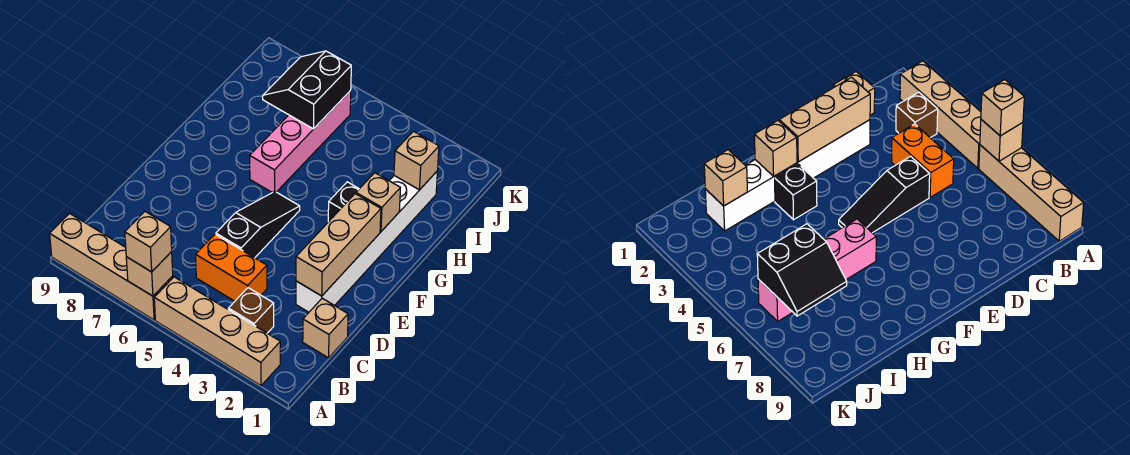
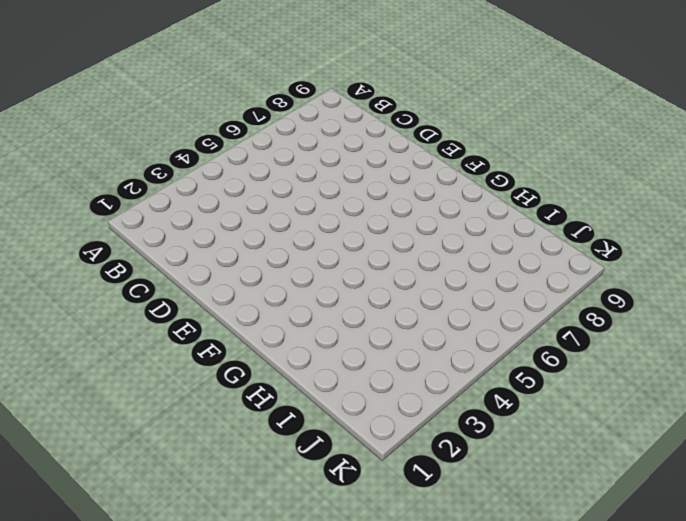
none -> tan 1x4 brick [154,277,280,386]
none -> tan 1x4 brick [50,213,173,320]
none -> brown 1x1 brick [228,288,274,333]

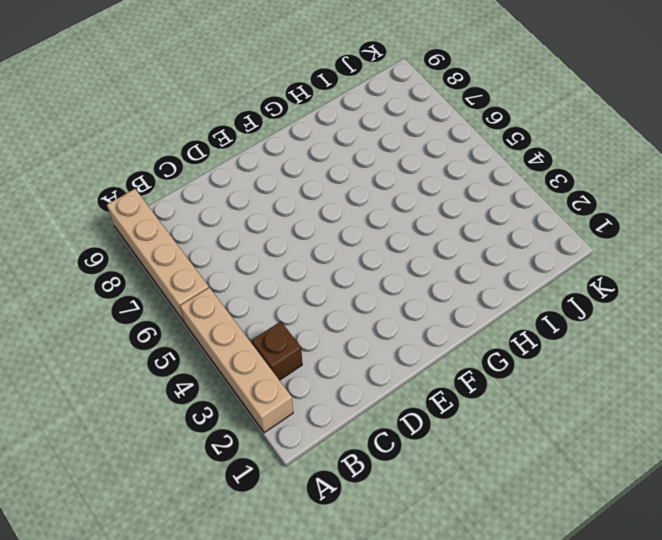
none -> tan 1x1 brick [303,298,348,358]
none -> orange 1x2 brick [196,234,267,301]
none -> white 1x6 brick [296,171,438,312]

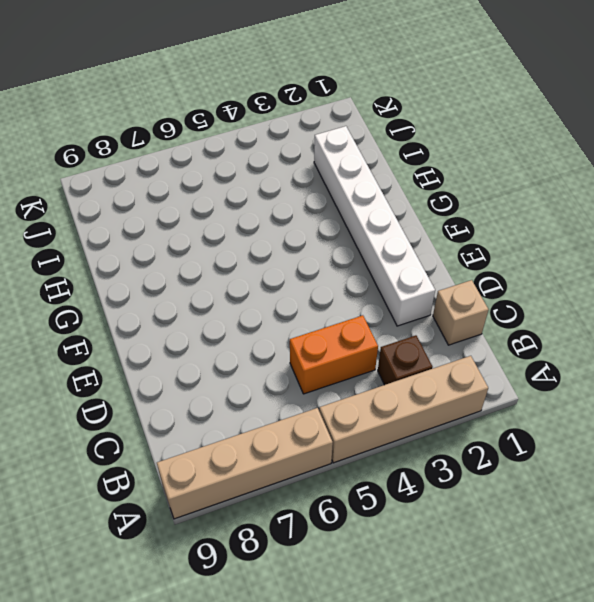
none -> black 1x3 slope [216,192,300,258]
none -> black 1x1 brick [328,182,359,222]
none -> pink 1x4 brick [250,91,351,193]

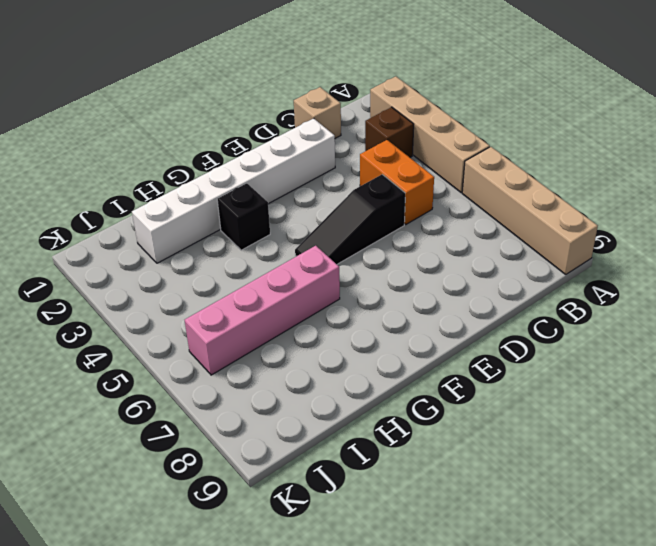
none -> tan 1x1 brick [126,252,173,296]
none -> tan 1x3 brick [296,194,381,296]
none -> tan 1x1 brick [356,173,400,232]

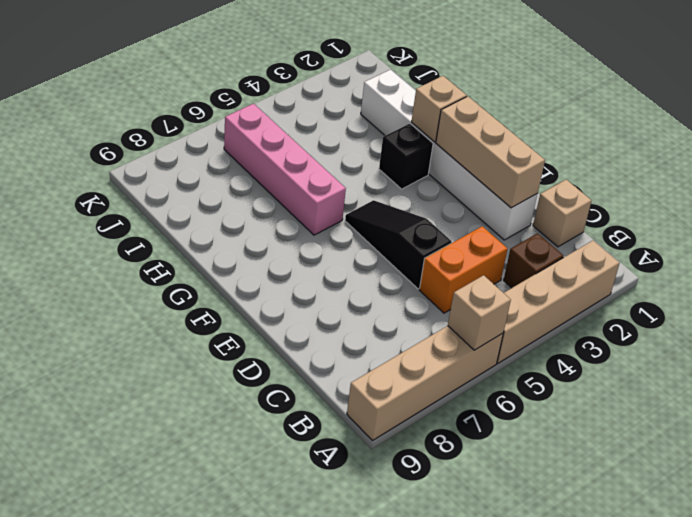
none -> tan 1x1 brick [394,131,439,190]
none -> black 2x2 slope [263,51,351,129]
none -> tan 1x1 brick [125,212,172,272]

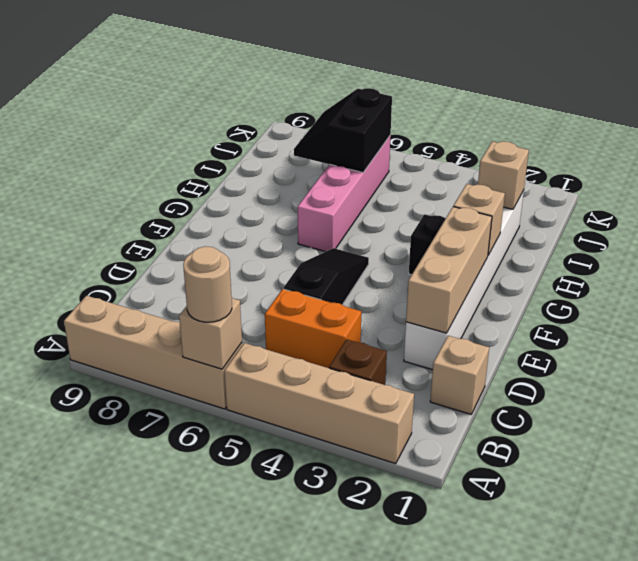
tan 1x1 round brick [183,246,232,322] -> tan 1x1 brick [125,212,172,272]

